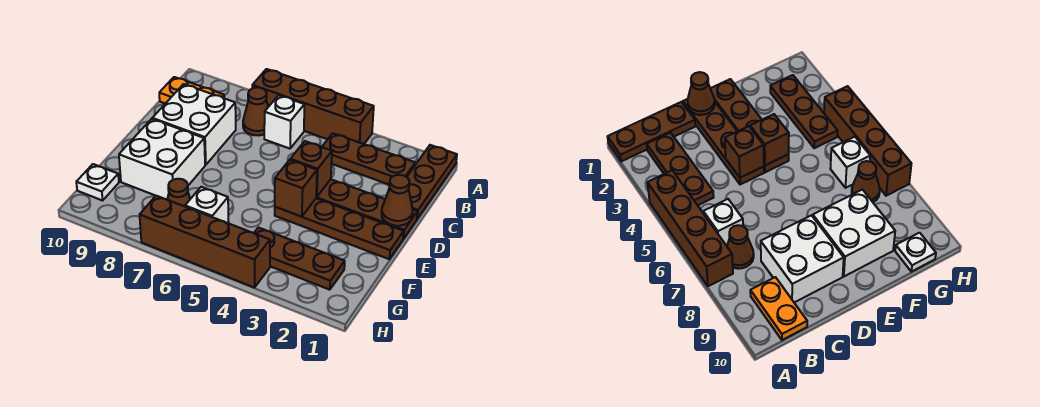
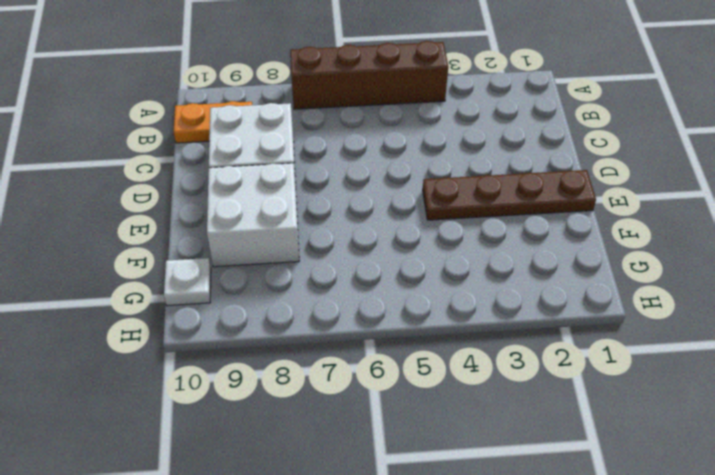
none -> brown 1x3 plate [407,145,457,219]
none -> brown 1x3 plate [322,133,415,184]
none -> white 1x1 brick [264,95,305,149]

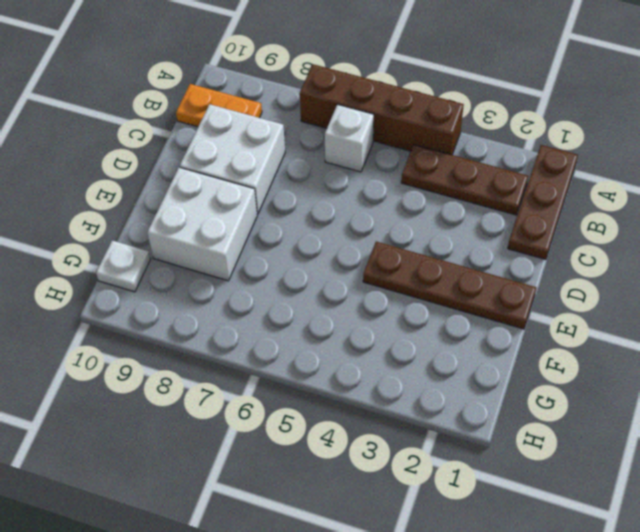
none -> brown 1x1 cone [243,87,268,135]
none -> brown 1x4 plate [316,179,417,239]
none -> brown 1x3 plate [254,228,345,290]

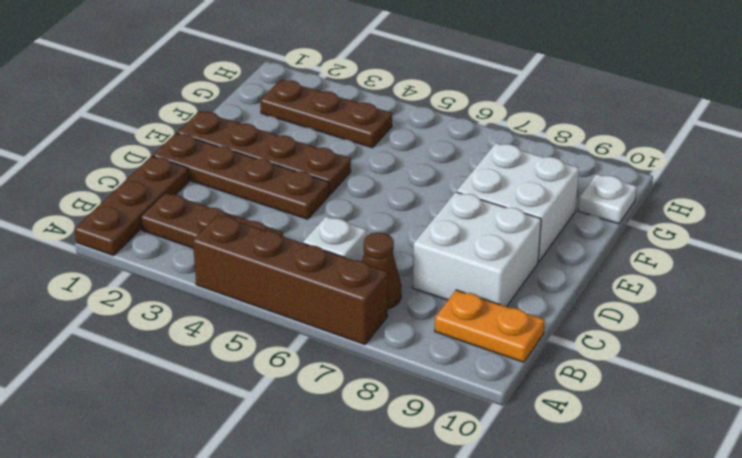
none -> white 1x1 brick [185,187,229,223]
none -> brown 1x1 cone [167,179,190,206]
none -> brown 1x4 brick [140,196,270,288]

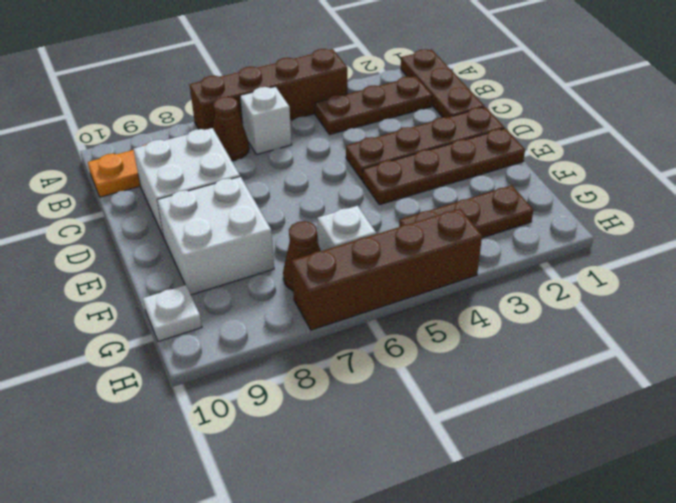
none -> brown 1x1 cone [382,175,413,226]
none -> brown 1x1 brick [290,141,332,197]
none -> brown 1x1 brick [275,160,317,217]

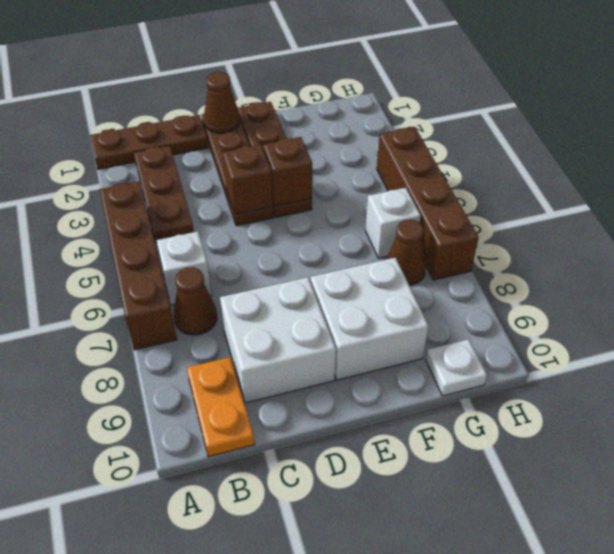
none -> brown 1x3 plate [254,228,345,290]

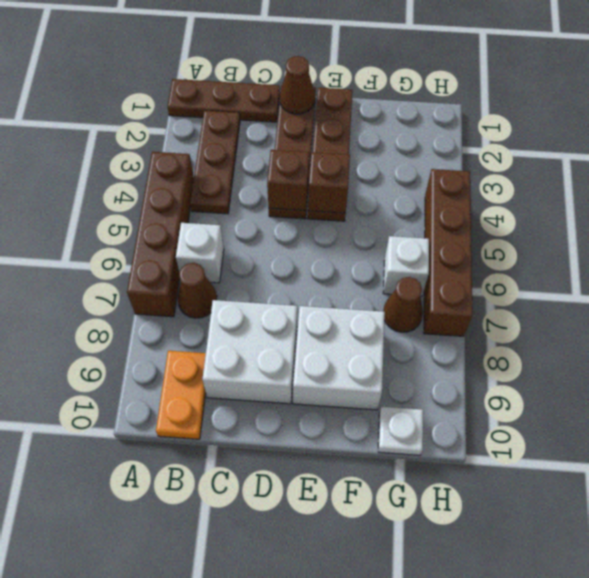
none -> brown 1x3 plate [254,228,345,290]

